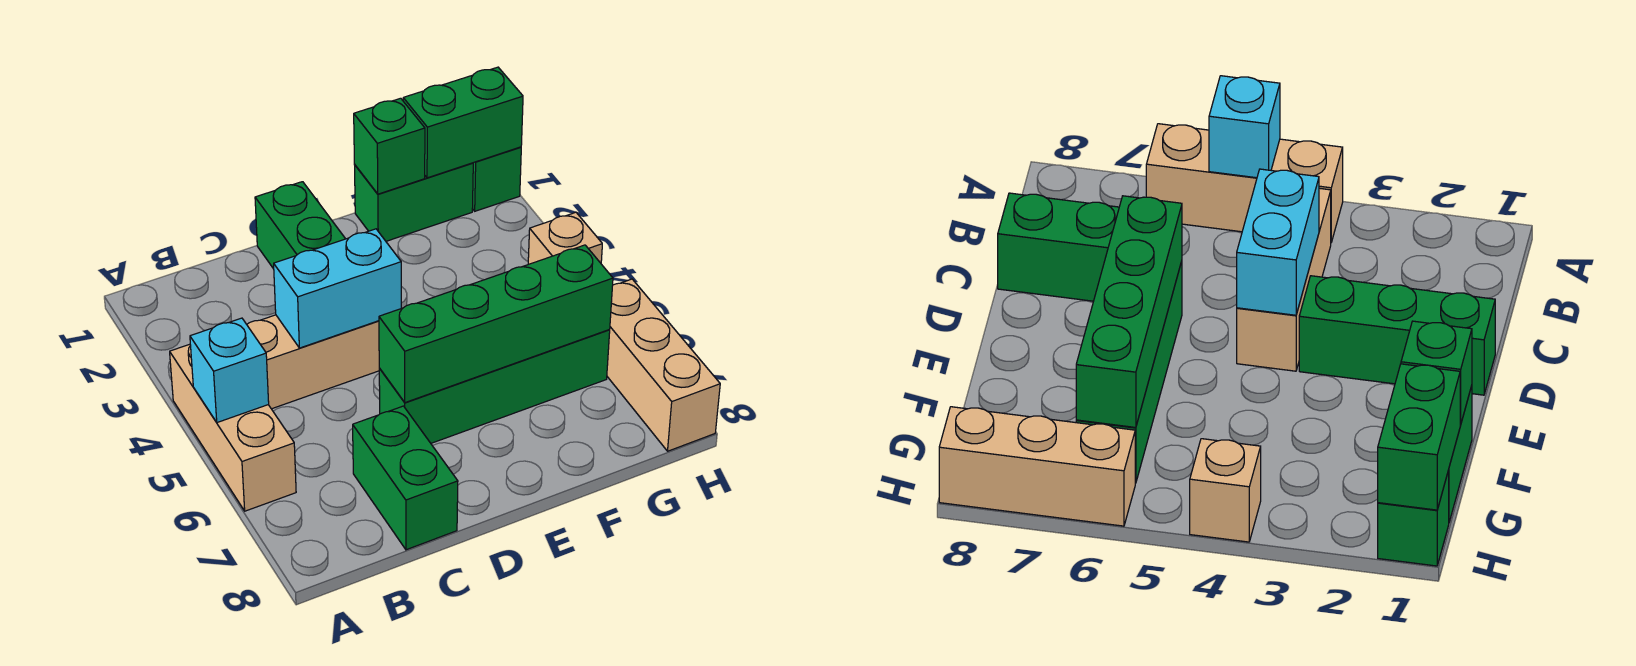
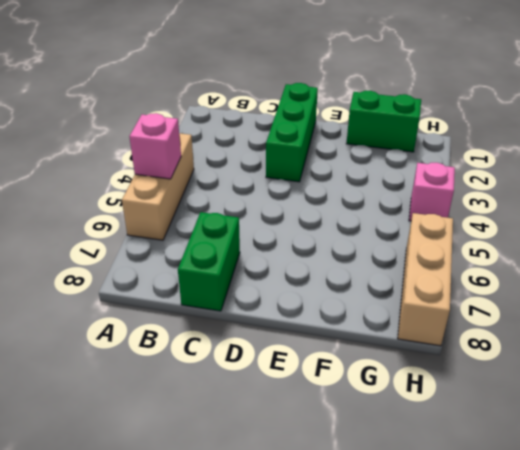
pink 1x1 brick [129,113,181,179] -> cyan 1x1 brick [190,318,269,423]
pink 1x1 brick [409,163,455,221] -> tan 1x1 brick [528,212,602,264]
none -> tan 1x3 brick [247,315,379,409]
none -> green 1x4 brick [379,330,610,443]
none -> green 1x1 brick [472,147,521,211]

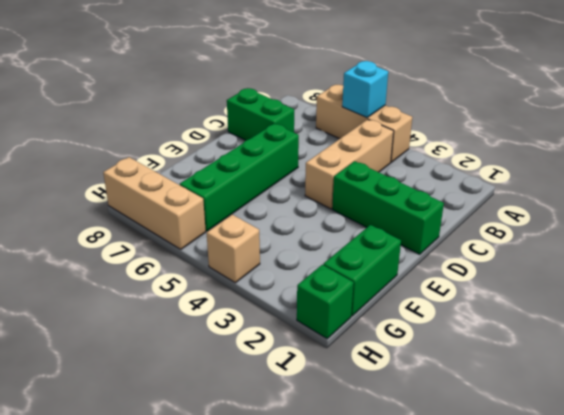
none -> cyan 1x2 brick [274,229,401,348]
none -> green 1x4 brick [379,245,613,403]
none -> green 1x1 brick [354,98,425,194]

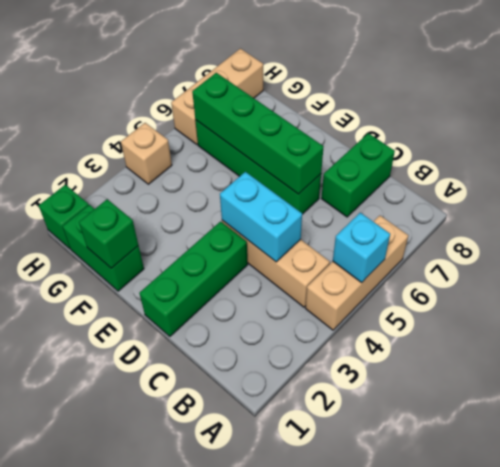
none -> green 1x2 brick [403,67,523,178]

